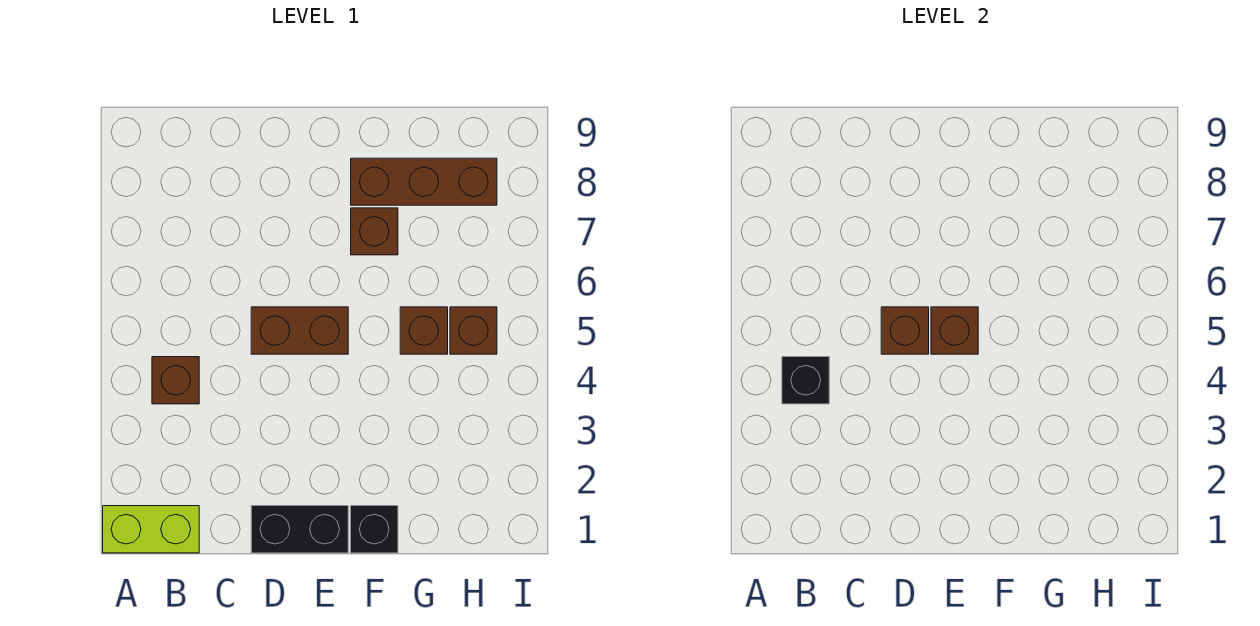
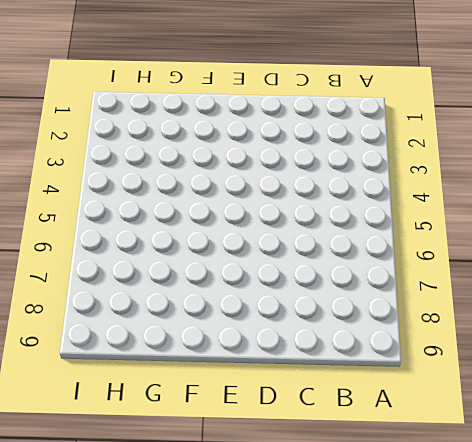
none -> lime 1x2 brick [103,506,199,553]
none -> brown 1x1 brick [152,357,199,404]
none -> black 1x2 brick [251,506,348,553]

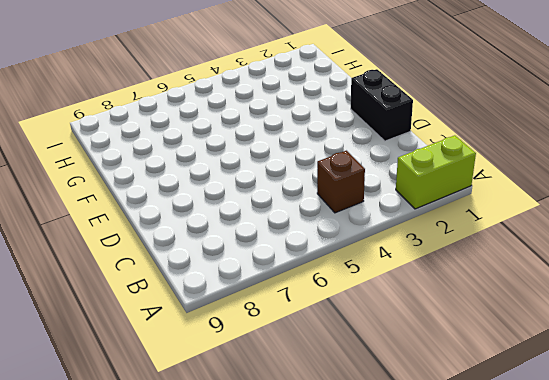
lime 1x2 brick [396,135,476,209] -> lime 1x2 brick turned to [103,506,199,553]
none -> brown 1x2 brick [251,307,348,354]
none -> black 1x1 brick [351,506,398,553]
none -> brown 1x1 brick [351,208,398,255]

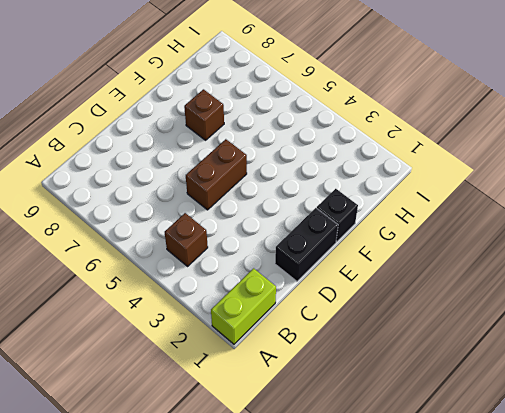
none -> brown 1x3 brick [351,158,497,205]
none -> brown 1x1 brick [400,307,448,354]
none -> brown 1x1 brick [450,307,497,354]

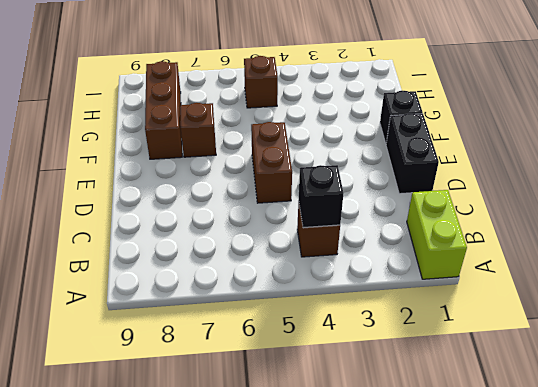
none -> brown 1x1 brick [400,307,448,354]
none -> brown 1x1 brick [881,307,929,354]
none -> brown 1x1 brick [931,307,978,354]

